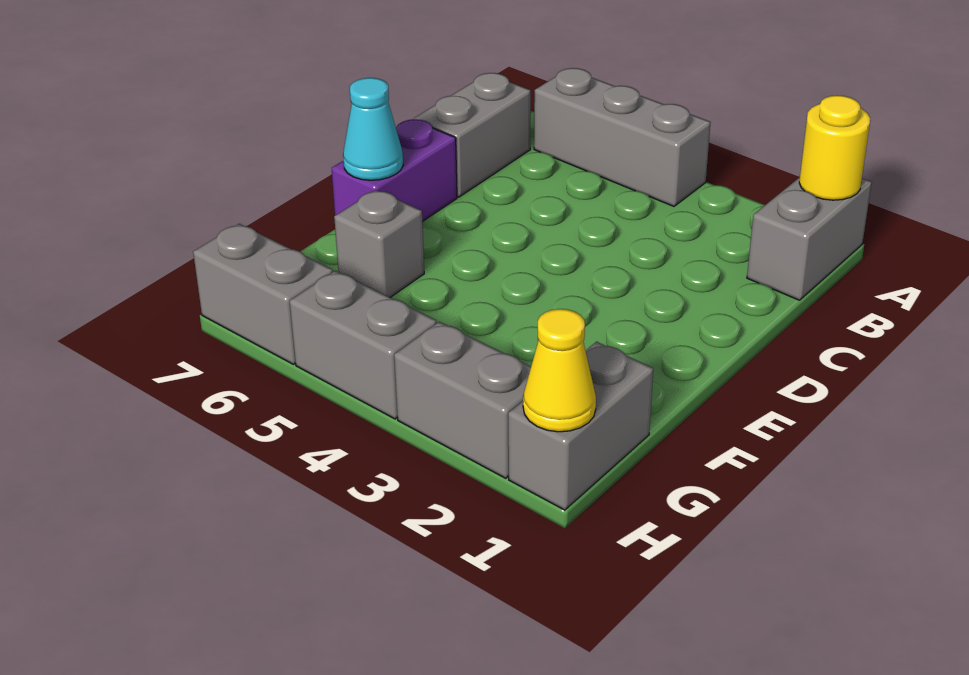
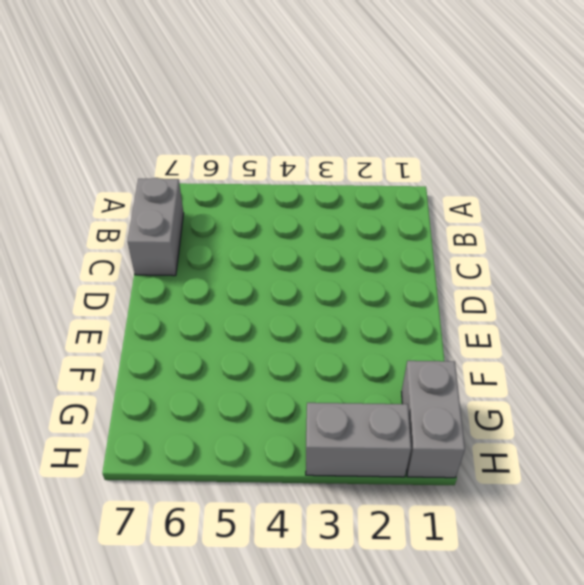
none -> grey 1x2 brick [747,177,872,300]
none -> grey 1x3 brick [534,68,711,206]
none -> purple 1x2 brick [332,119,457,222]

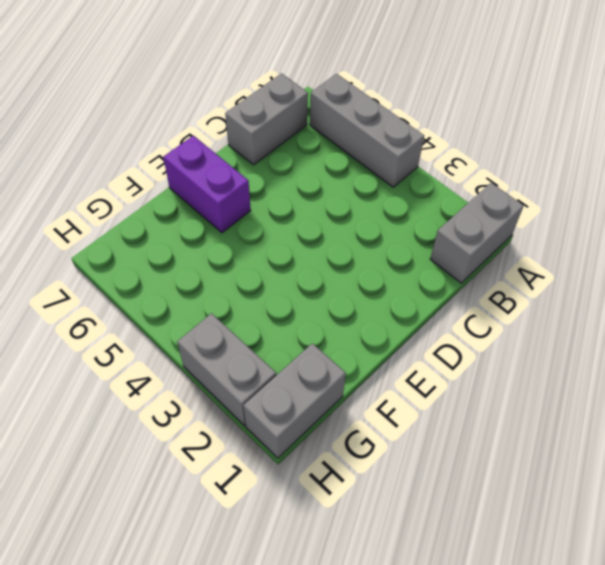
purple 1x2 brick [163,136,251,233] -> purple 1x2 brick turned to [332,119,457,222]
none -> grey 1x1 brick [334,190,424,297]
none -> grey 1x2 brick [290,271,437,419]
none -> grey 1x2 brick [193,224,333,364]

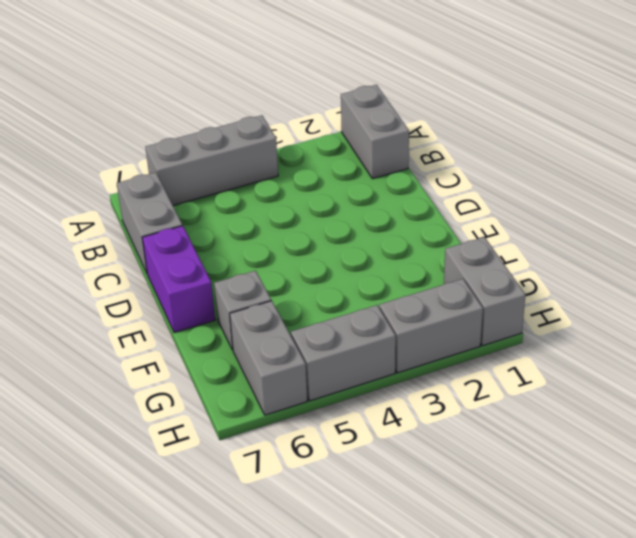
grey 1x2 brick [230,301,307,415] -> grey 1x2 brick turned to [193,224,333,364]
none -> yellow 1x1 round brick [799,95,870,200]
none -> cyan 1x1 cone [343,78,403,180]
none -> yellow 1x1 cone [523,309,596,432]

